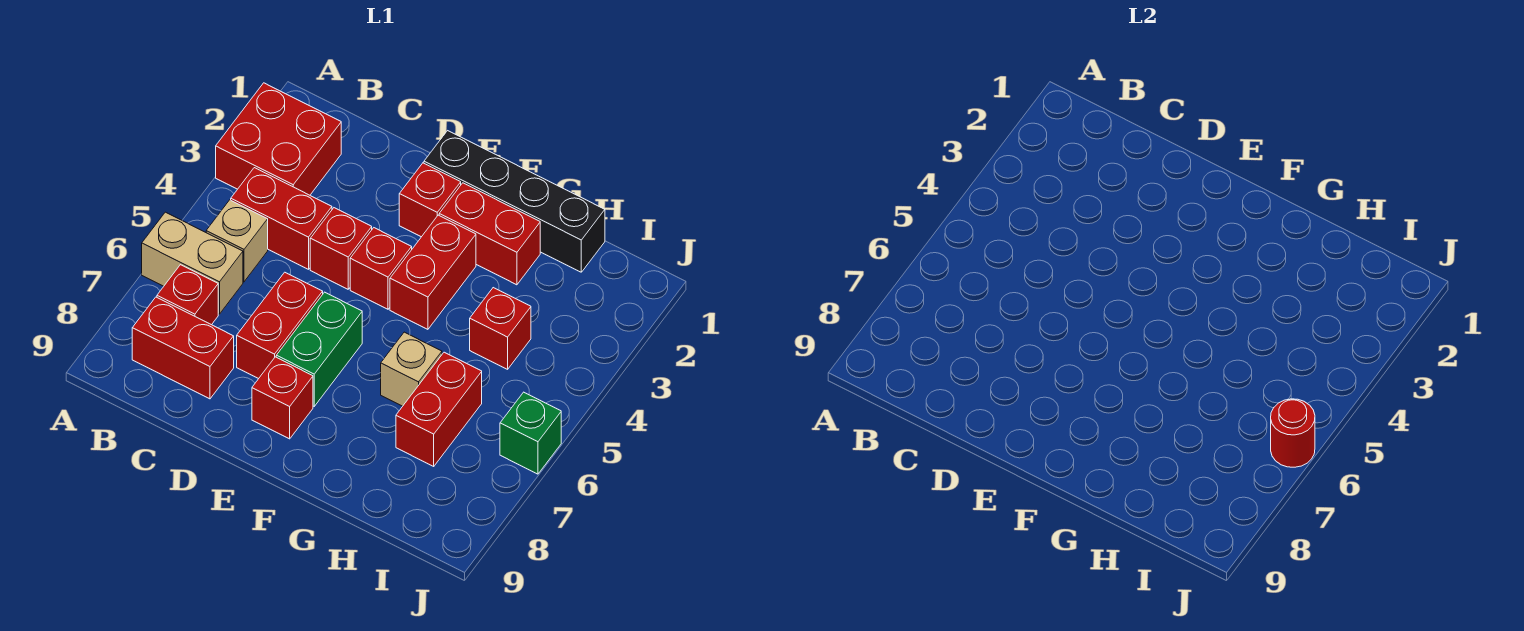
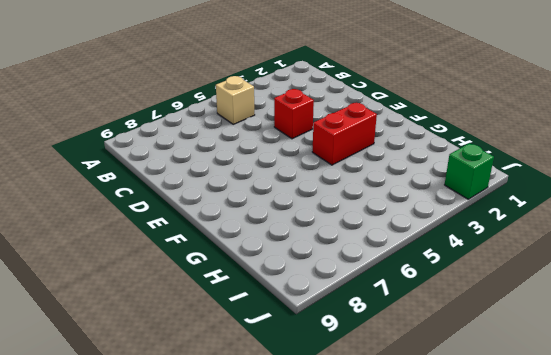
green 1x1 brick [445,143,494,199] -> green 1x1 brick moved to [500,392,561,474]
none -> red 2x2 brick [216,83,341,195]
none -> tan 1x2 brick [142,212,243,314]
none -> red 1x2 brick [231,168,332,269]

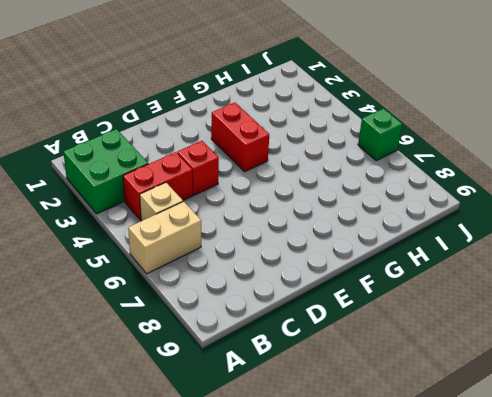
green 2x2 brick [63,129,148,214] -> red 2x2 brick [216,83,341,195]
none -> red 1x1 brick [157,265,218,325]
none -> red 1x2 brick [132,297,234,399]
none -> red 1x2 brick [237,272,323,379]

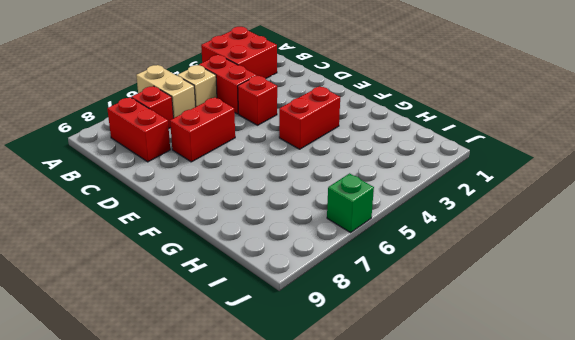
none -> black 1x4 brick [424,131,605,272]
none -> red 1x1 brick [399,163,461,237]
none -> red 1x1 brick [350,228,412,309]

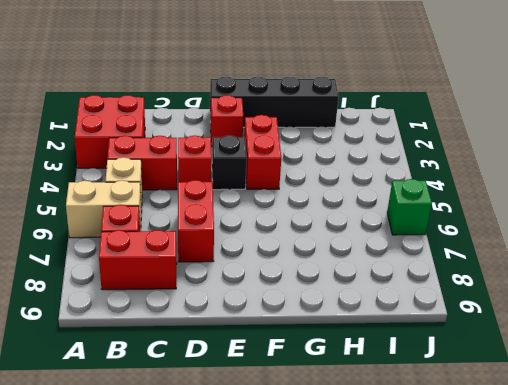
black 1x1 brick [212,135,247,190] -> red 1x1 brick [350,228,412,309]
none -> green 1x2 brick [276,292,362,406]
none -> red 1x1 brick [252,357,313,439]
none -> red 1x2 brick [439,183,540,285]

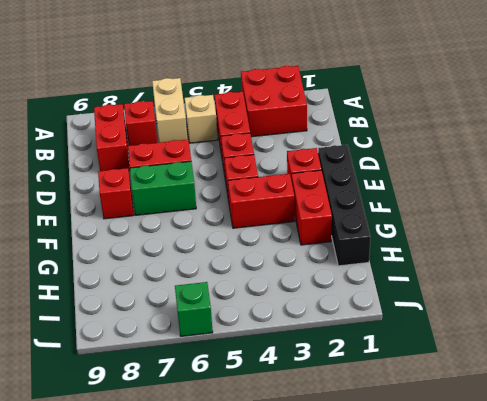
none -> tan 1x1 brick [381,332,442,406]
none -> red 1x1 brick [470,288,531,369]
none -> red 1x2 brick [396,352,482,466]

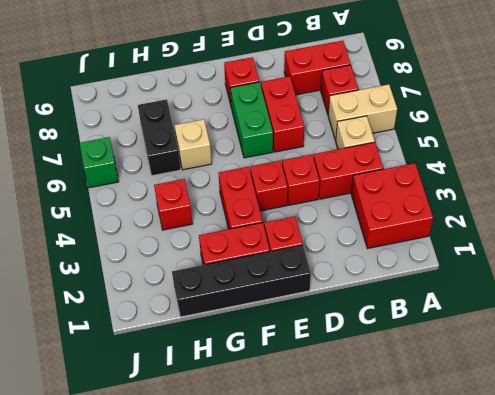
black 1x2 brick [138,99,181,176] -> red 1x2 brick [396,352,482,466]
none -> red 1x1 round brick [1271,399,1315,467]

